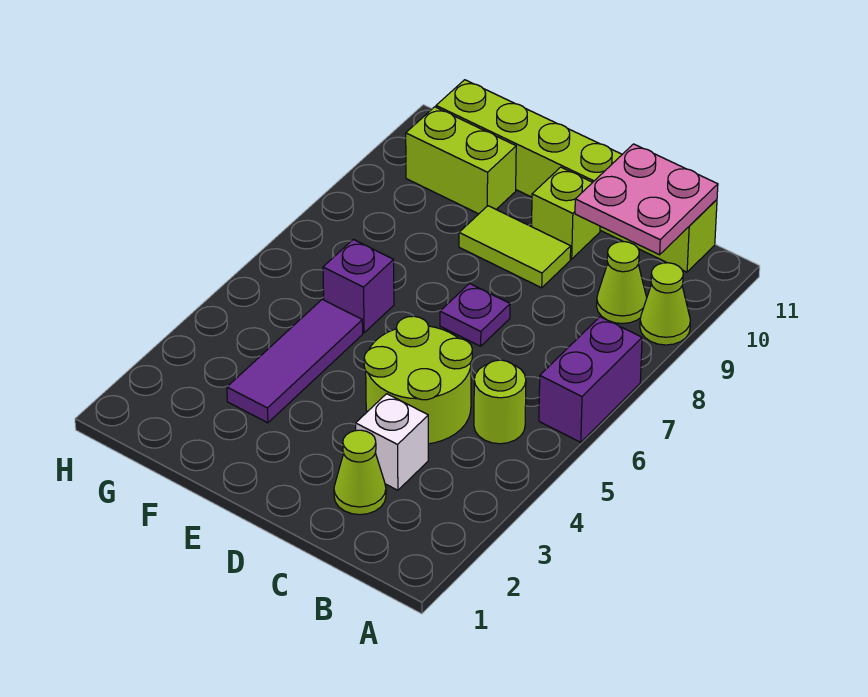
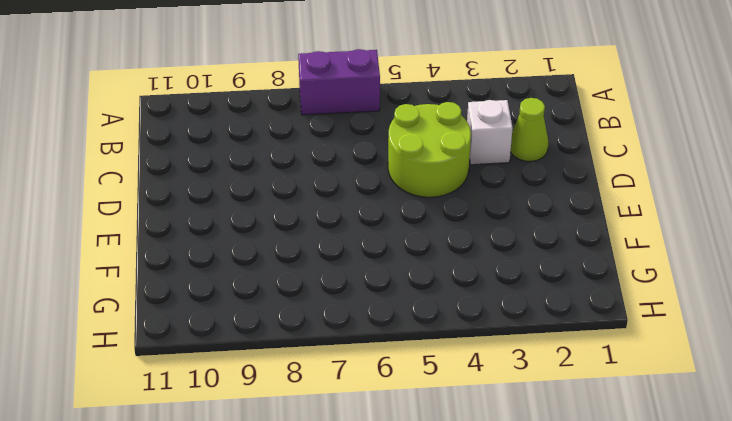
none -> lime 1x1 cone [640,263,690,345]
none -> lime 1x1 round brick [474,360,526,444]
none -> lime 1x1 cone [597,242,647,324]

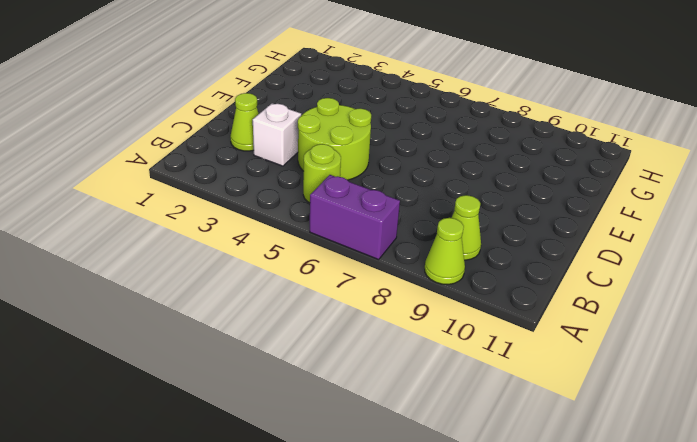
none -> lime 1x6 brick [436,80,717,272]
none -> purple 1x1 plate [440,284,510,346]
none -> lime 1x2 tile [459,206,571,288]

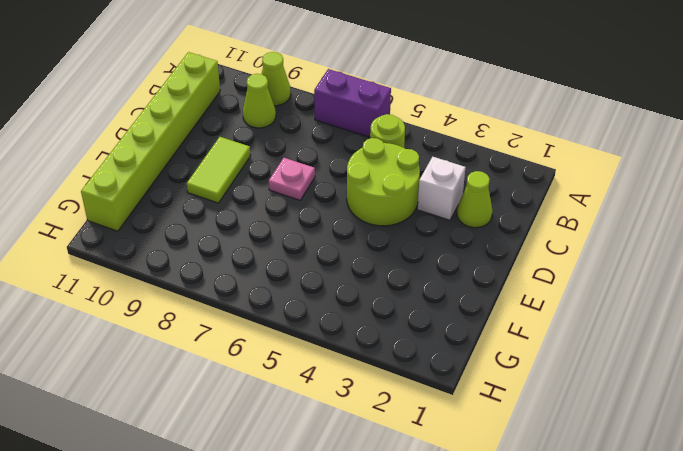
pink 1x1 plate [269,158,315,200] -> purple 1x1 plate [440,284,510,346]
none -> lime 1x1 brick [532,167,600,259]
none -> purple 1x3 tile [227,299,363,423]
none -> purple 1x1 brick [323,239,394,333]

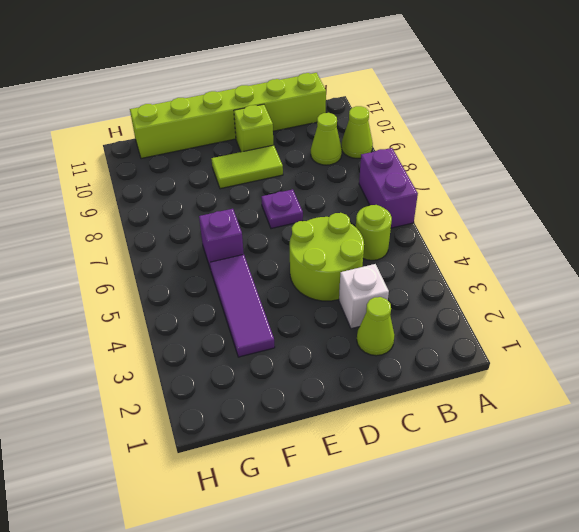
none -> lime 1x2 brick [406,107,516,214]
none -> pink 2x2 plate [575,144,718,255]

